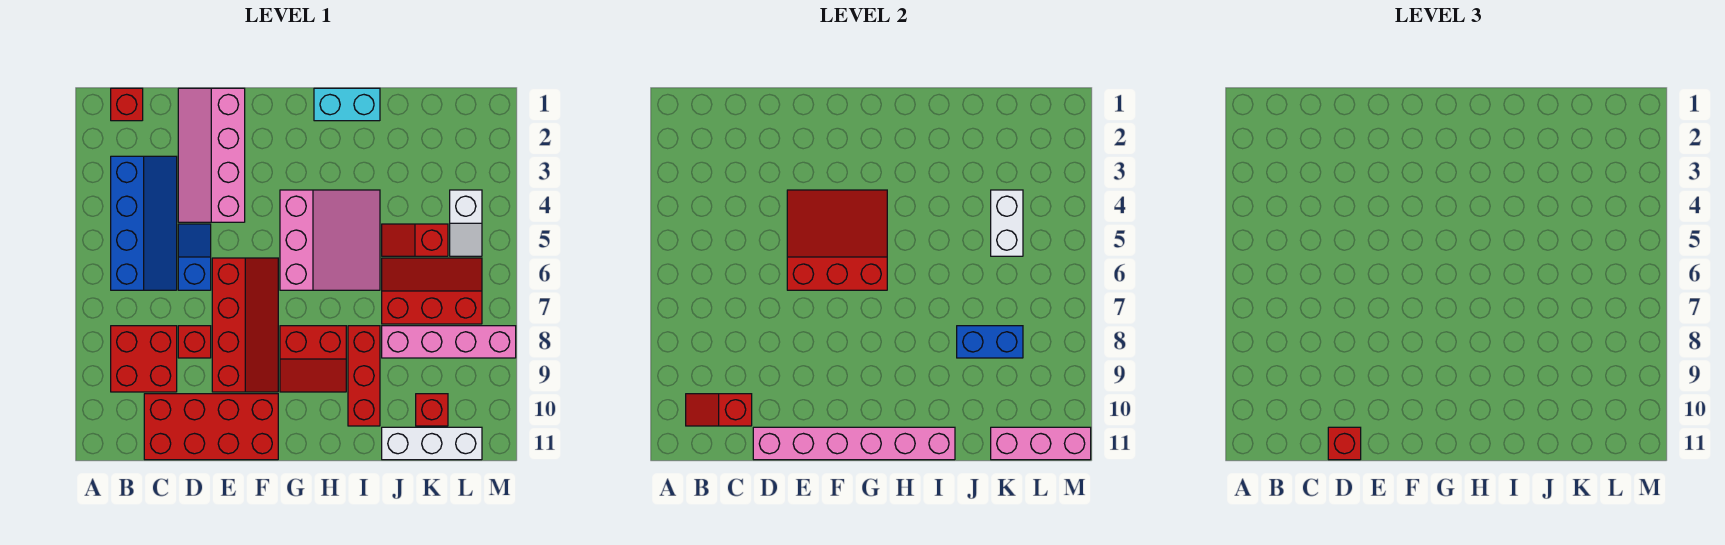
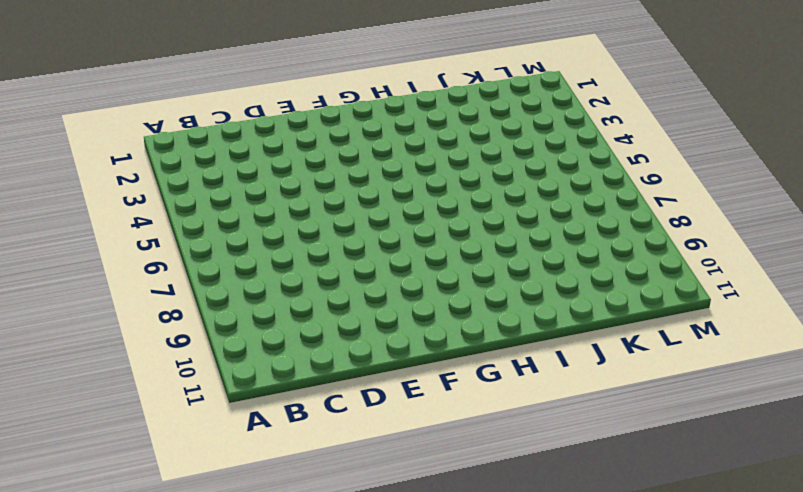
none -> red 1x1 brick [111,88,143,121]
none -> blue 2x4 slope [111,156,177,290]
none -> red 2x2 brick [111,326,177,392]

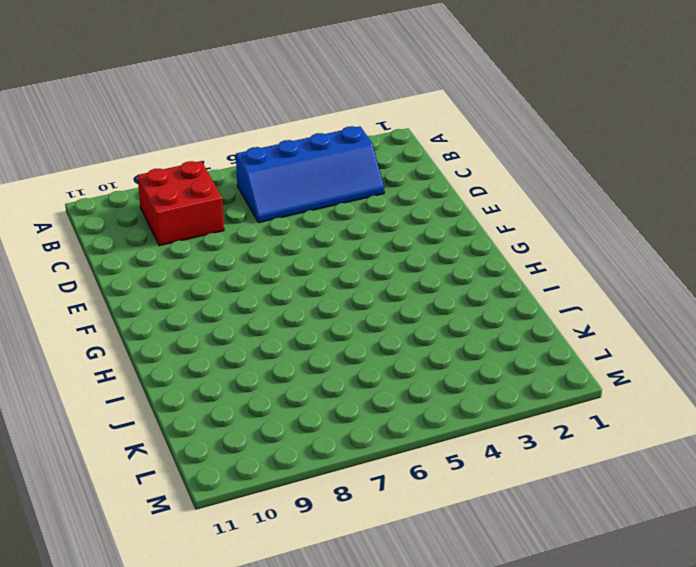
none -> red 1x1 brick [111,88,143,121]
none -> red 2x4 brick [144,394,278,460]
none -> pink 2x4 slope [178,88,245,222]

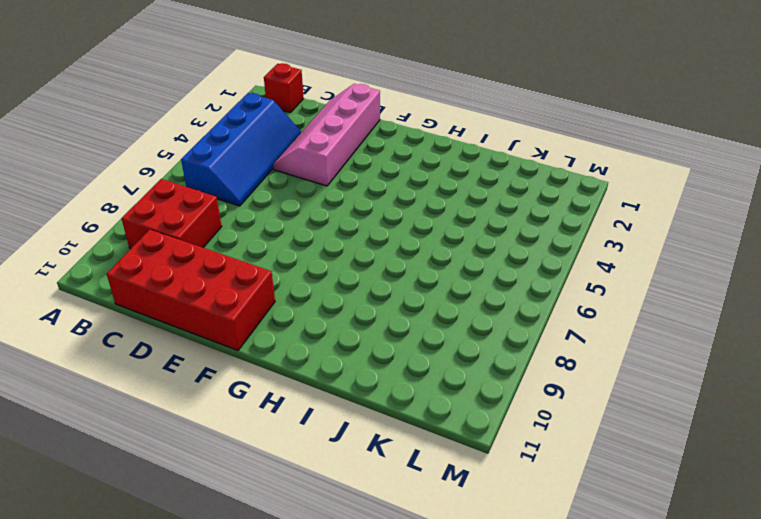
none -> blue 1x2 slope [178,224,211,290]
none -> red 1x1 brick [178,326,211,358]
none -> red 2x4 slope [212,258,278,392]

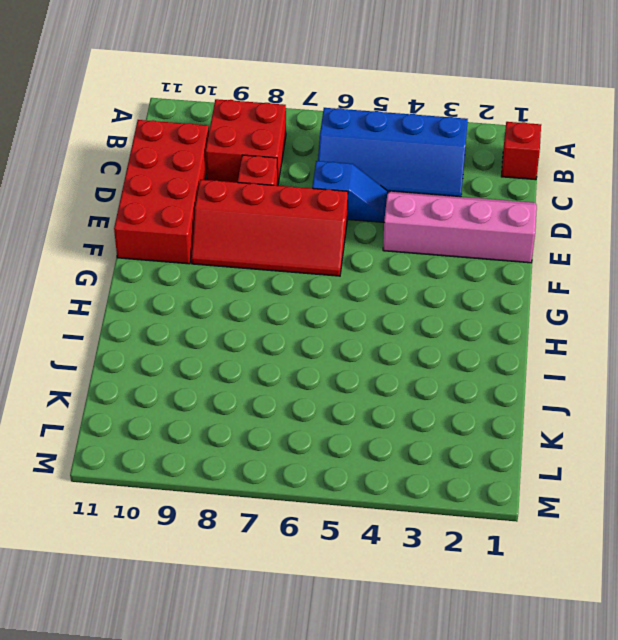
none -> pink 3x3 slope [280,190,380,290]
none -> red 2x2 slope [280,326,346,392]
none -> cyan 1x2 brick [314,88,380,121]

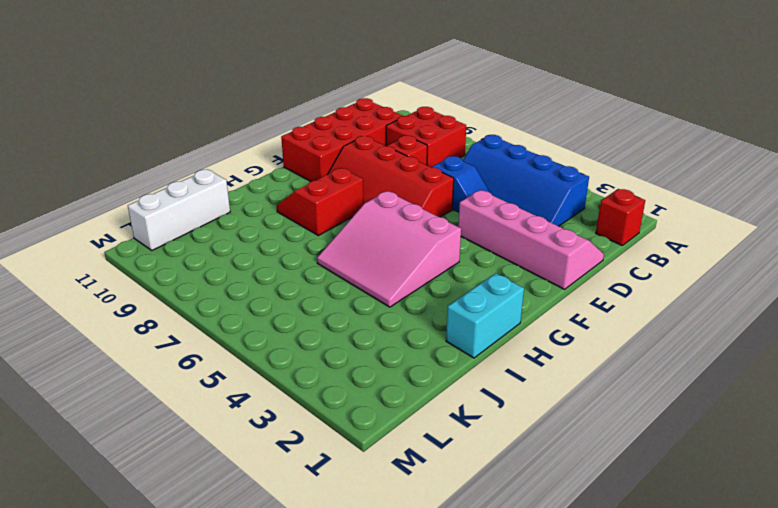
none -> red 1x3 brick [348,326,380,426]
none -> red 1x2 slope [382,224,448,256]
none -> red 2x3 slope [382,258,482,324]

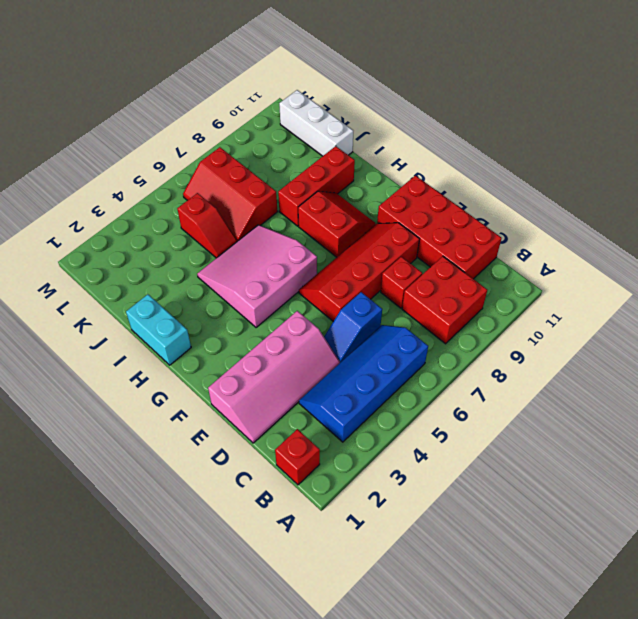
none -> pink 1x4 brick [382,326,516,358]
none -> red 1x1 brick [416,394,448,426]
none -> white 1x2 slope [450,190,482,256]

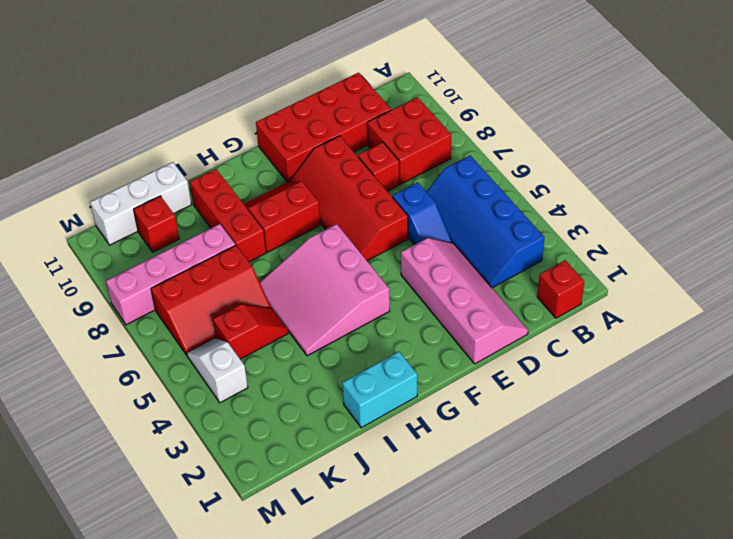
none -> red 1x2 slope [686,394,752,426]
none -> pink 1x6 brick [753,427,955,460]
none -> red 3x3 slope [787,190,887,290]

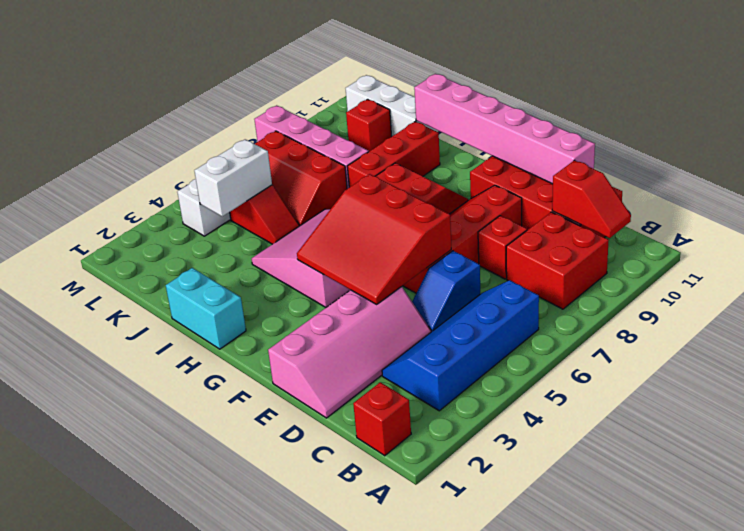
none -> blue 1x2 brick [957,326,1023,358]
none -> pink 1x3 brick [991,427,1091,460]
none -> red 1x1 brick [1328,427,1361,460]

